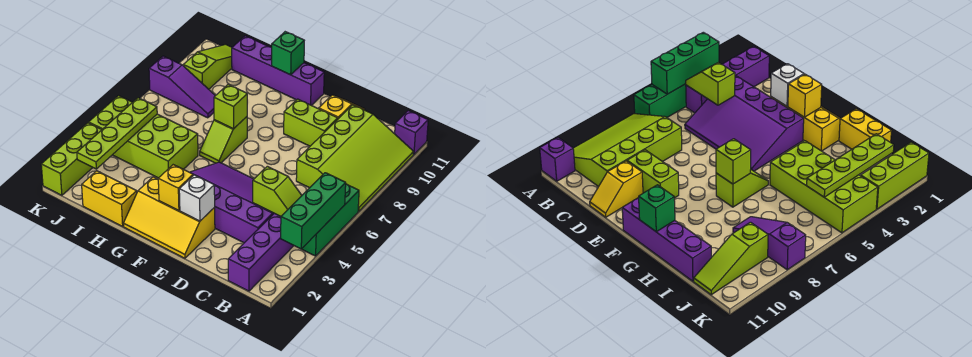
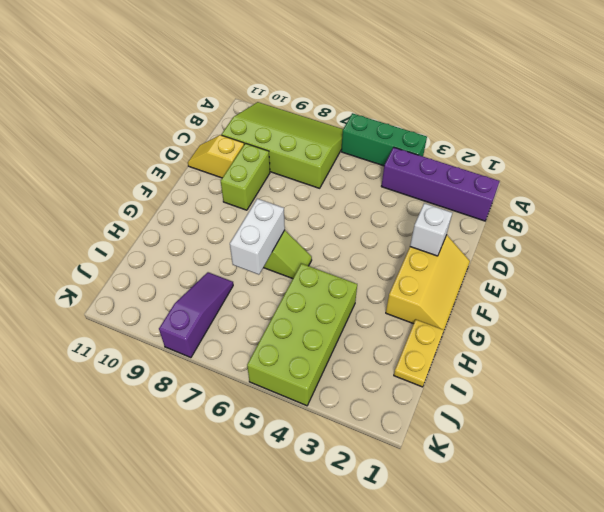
white 1x2 brick [230,199,285,275] -> lime 1x1 brick [214,85,247,129]
yellow 1x2 plate [394,320,444,387] -> yellow 1x2 brick [82,171,137,226]
none -> purple 1x1 brick [395,111,428,154]
none -> purple 3x4 slope [190,162,274,243]
none -> purple 1x4 brick [232,36,324,105]

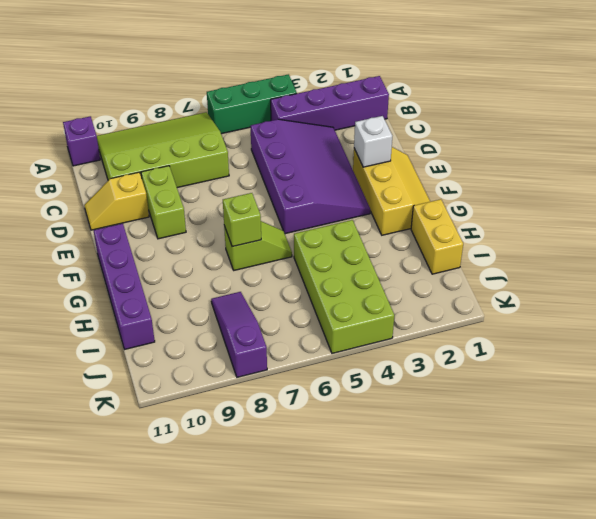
purple 3x4 slope [250,119,371,234] -> purple 3x4 slope turned to [190,162,274,243]
none -> lime 1x3 slope [183,44,232,89]
none -> lime 1x3 brick [41,123,102,195]
none -> green 1x3 brick [281,173,346,249]

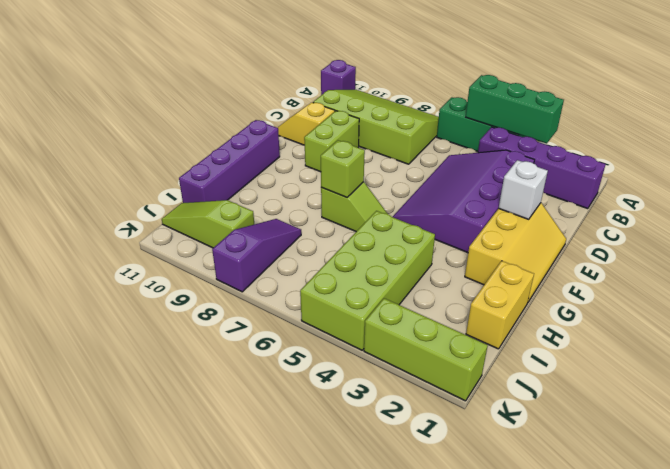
none -> lime 1x2 slope [253,166,302,216]
none -> yellow 1x1 brick [158,165,193,210]
none -> green 1x1 brick [272,32,304,75]

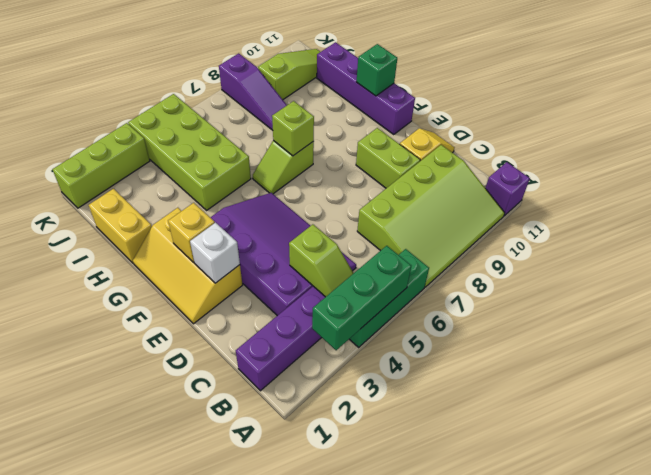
none -> lime 1x4 plate [77,98,157,169]

